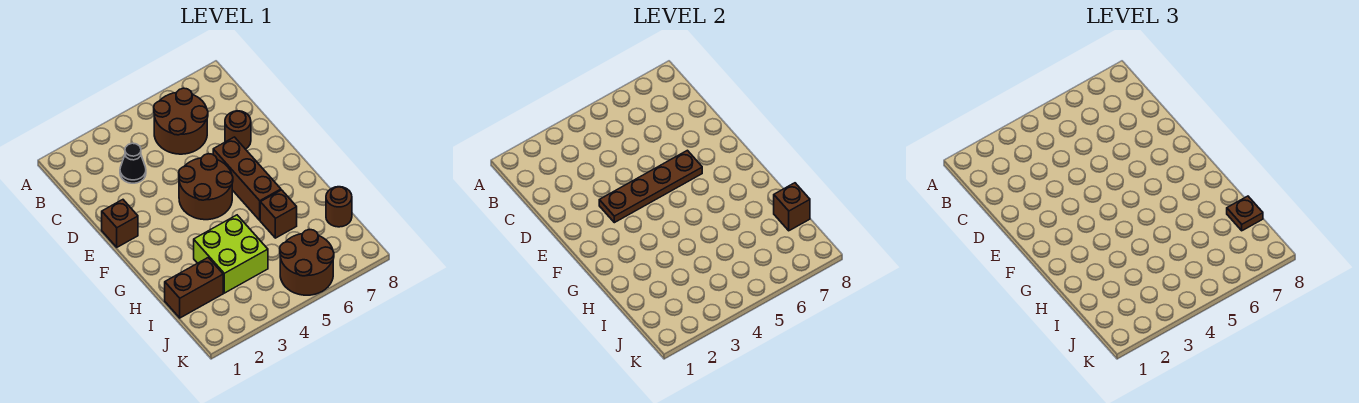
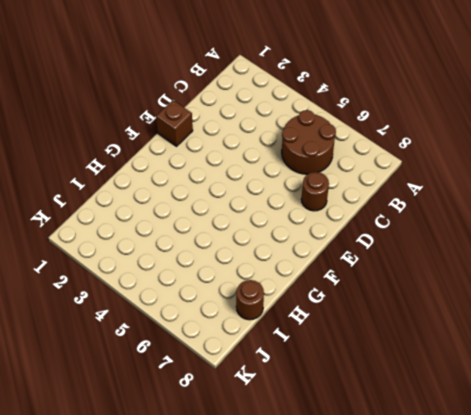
none -> black 1x1 cone [120,143,146,183]
none -> brown 2x2 round brick [179,154,233,220]
none -> brown 1x3 brick [213,137,281,220]

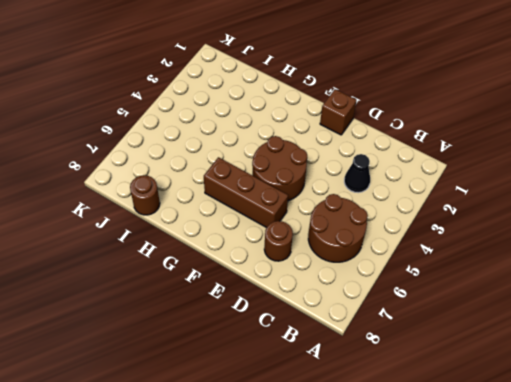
none -> lime 2x2 brick [194,215,268,293]
none -> brown 1x1 brick [260,190,297,238]
none -> brown 1x2 brick [165,258,223,318]

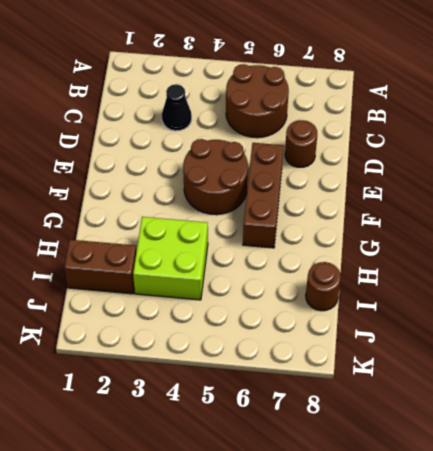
none -> brown 1x1 brick [102,200,138,247]
none -> brown 1x1 brick [260,190,297,238]
none -> brown 2x2 round brick [280,229,334,295]

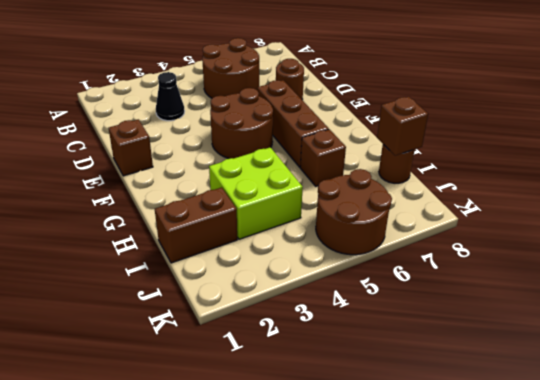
none -> brown 1x4 plate [599,150,702,223]
none -> brown 1x1 plate [1227,196,1263,231]

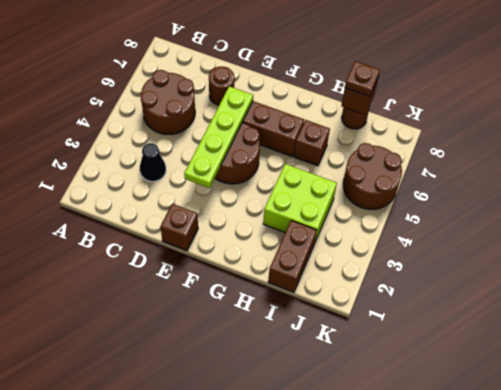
lime 1x4 plate [184,86,253,188] -> brown 1x4 plate [599,150,702,223]

